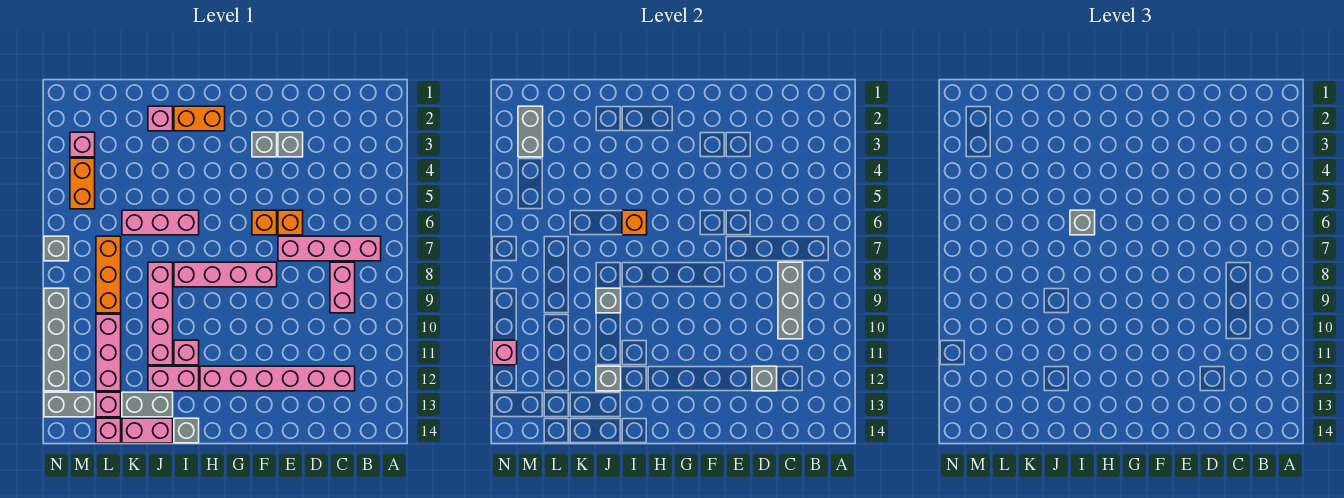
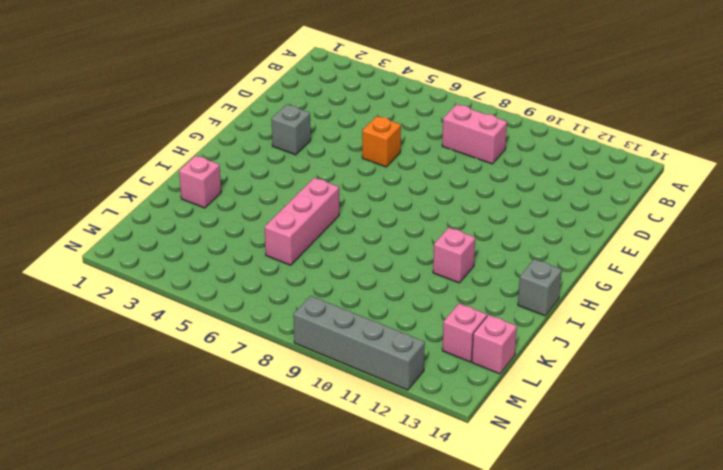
none -> pink 1x4 brick [278,236,381,261]
none -> pink 1x6 brick [200,366,355,391]
none -> grey 1x1 brick [278,132,303,157]
none -> orange 1x1 brick [252,210,277,235]

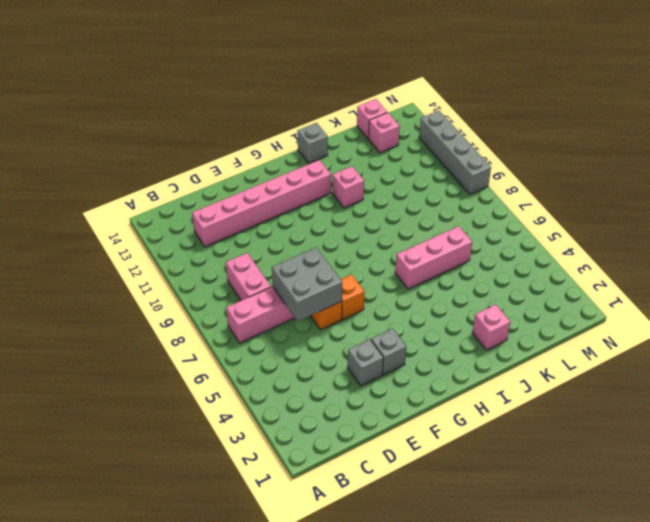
grey 2x2 brick [272,247,342,321] -> none
none -> pink 1x4 brick [174,262,277,287]
none -> orange 1x2 brick [174,106,225,131]
none -> pink 1x2 brick [148,366,199,391]
none -> pink 1x4 brick [148,262,173,365]

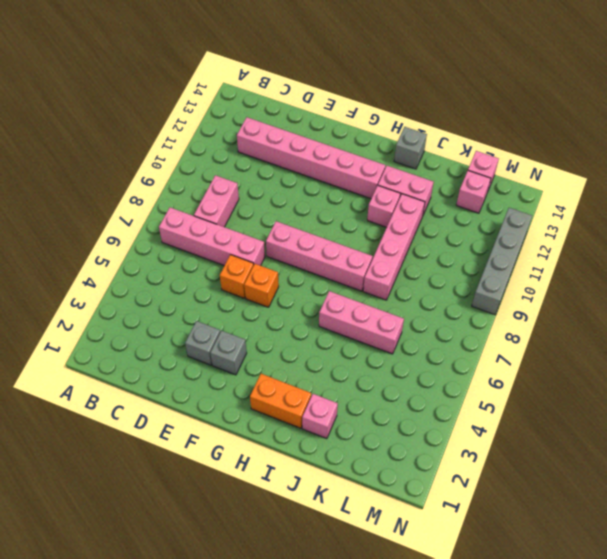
none -> grey 1x2 brick [122,392,173,417]
none -> pink 1x2 brick [122,418,173,443]
none -> orange 1x3 brick [96,236,121,313]
none -> pink 1x3 brick [96,314,121,391]

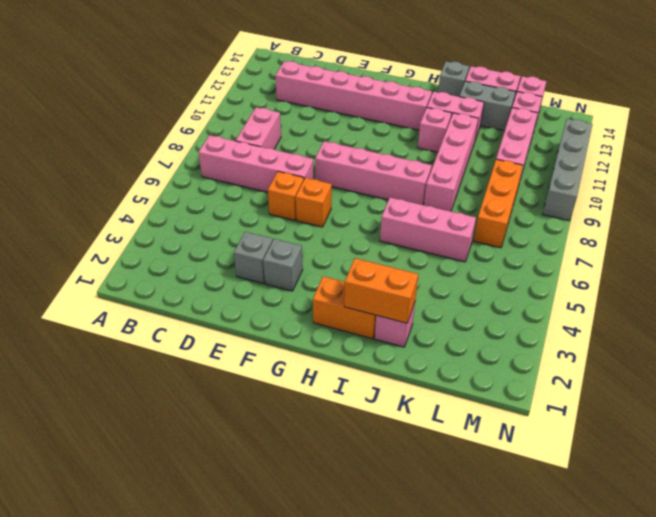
orange 1x2 brick [344,258,418,323] -> orange 1x2 brick turned to [70,158,95,209]
none -> pink 1x1 brick [70,132,95,157]
none -> grey 1x2 brick [44,392,95,417]
none -> grey 1x1 brick [44,236,69,261]
none -> grey 1x3 brick [778,262,803,339]

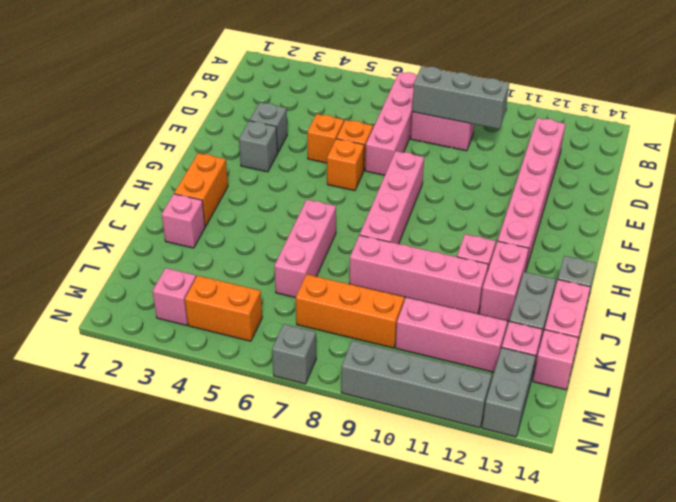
orange 1x1 brick [307,114,344,163] -> orange 1x1 brick moved to [622,210,647,235]
none -> grey 1x1 brick [752,366,777,391]
none -> grey 1x1 brick [596,288,621,313]
none -> grey 1x1 brick [596,366,621,391]
none -> grey 1x2 brick [518,106,543,157]

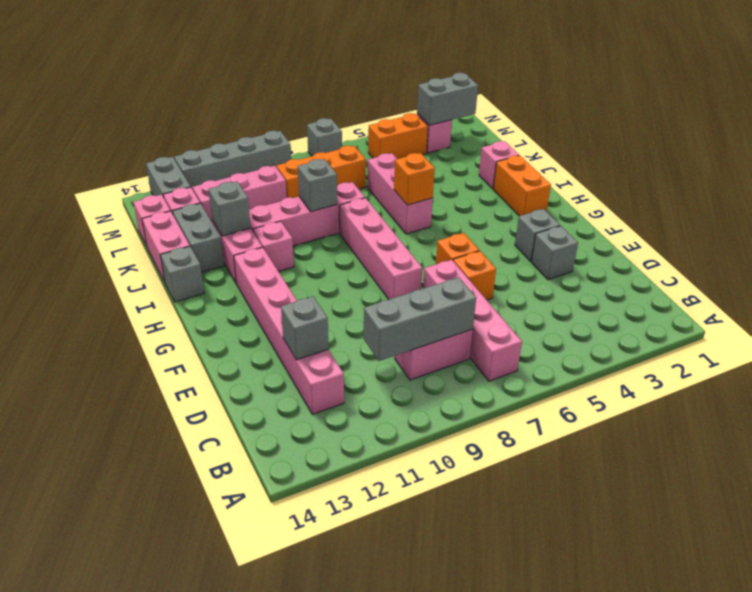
none -> pink 1x1 brick [492,340,517,365]
none -> grey 1x1 brick [1070,210,1095,235]

